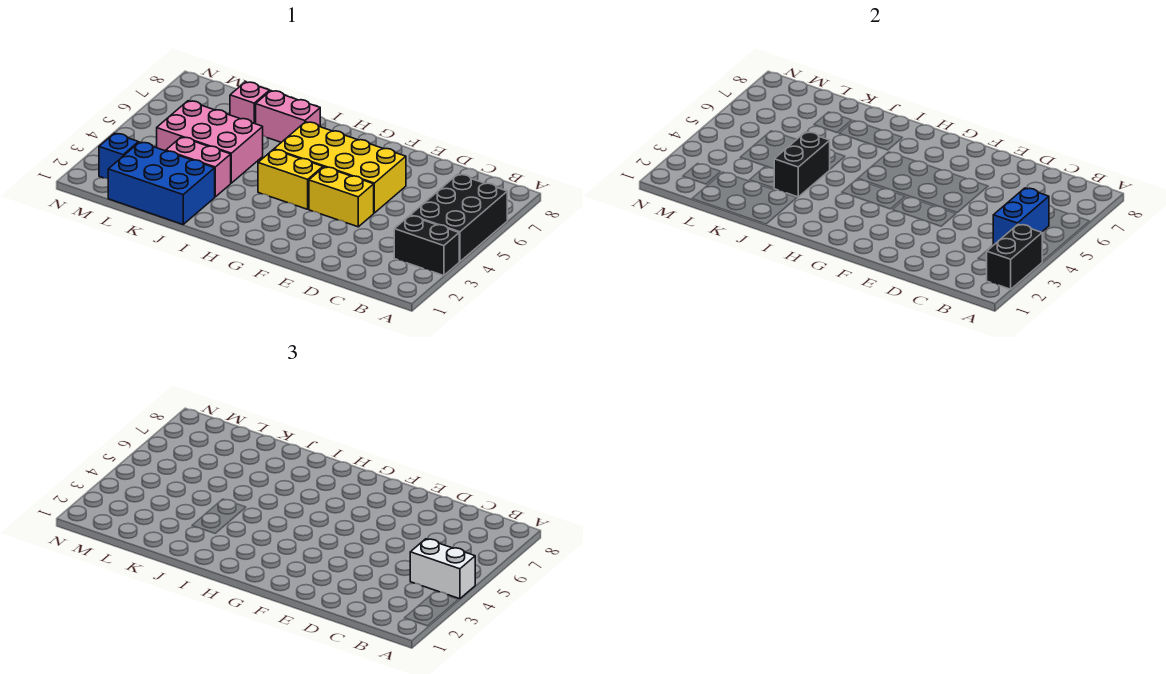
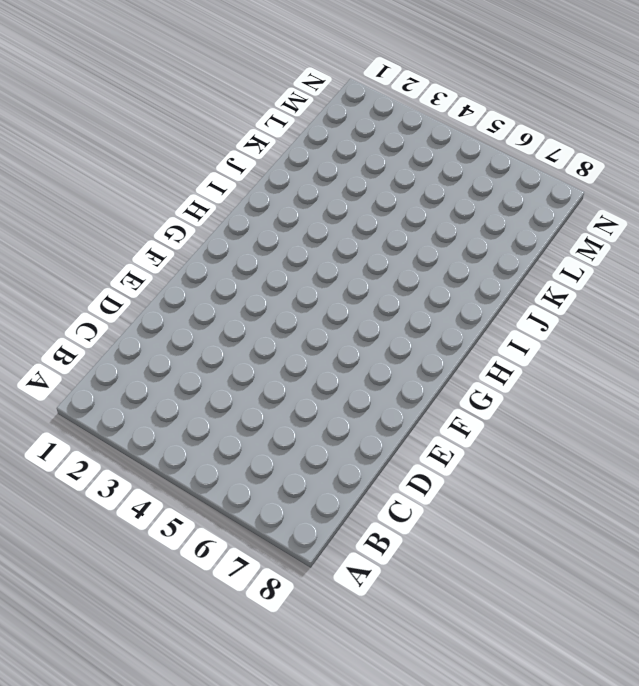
none -> black 1x2 brick [394,216,459,276]
none -> black 2x3 brick [410,174,507,262]
none -> yellow 1x2 brick [309,167,374,227]

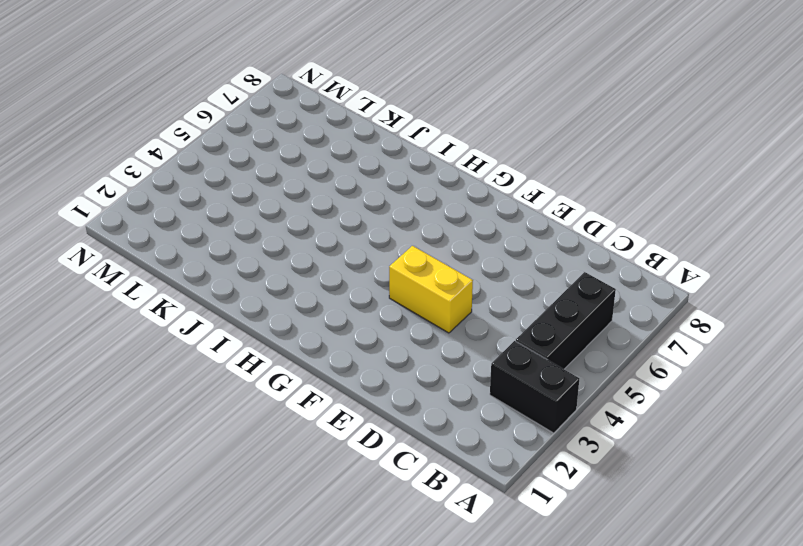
black 1x3 brick [516,272,616,369] -> black 2x3 brick [410,174,507,262]
none -> yellow 2x4 brick [274,122,406,213]
none -> yellow 1x2 brick [258,150,323,209]
none -> pink 1x2 brick [256,91,320,142]

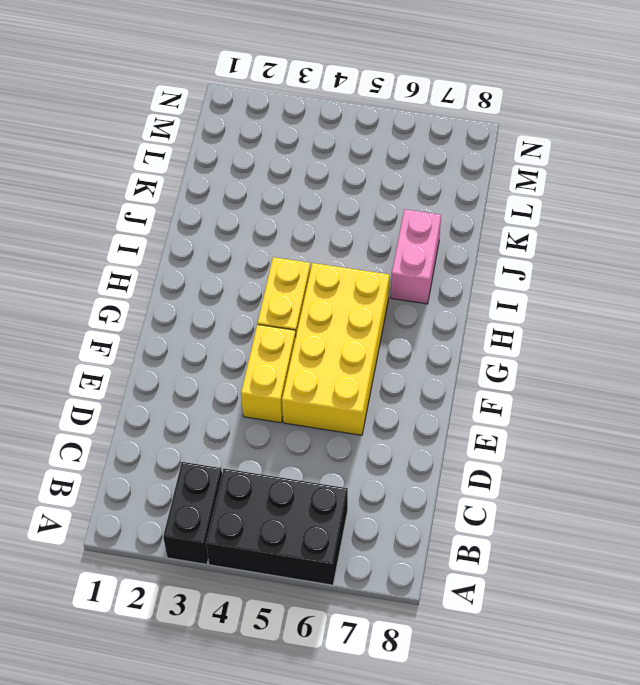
none -> blue 2x3 brick [108,142,215,224]
none -> pink 1x2 brick [166,137,231,197]
none -> pink 2x3 brick [157,101,263,183]

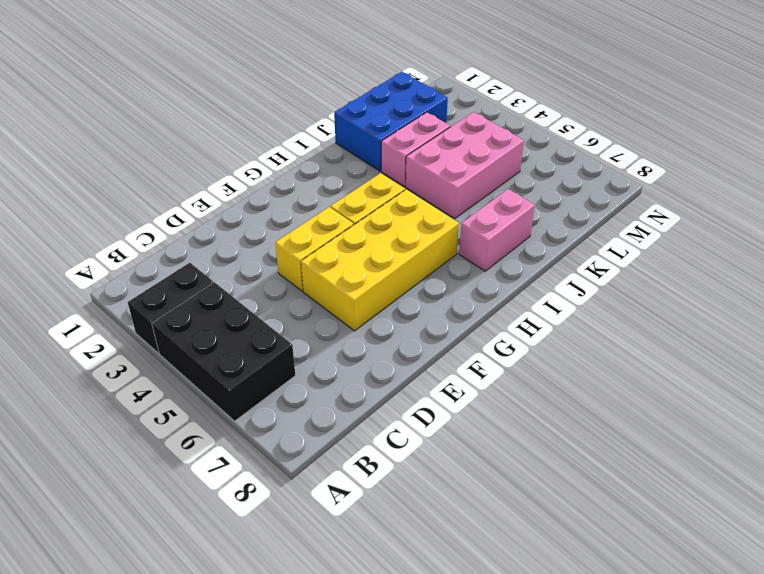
none -> pink 1x1 brick [230,82,270,124]
none -> blue 1x1 brick [99,133,138,179]
none -> black 1x2 brick [987,224,1042,289]

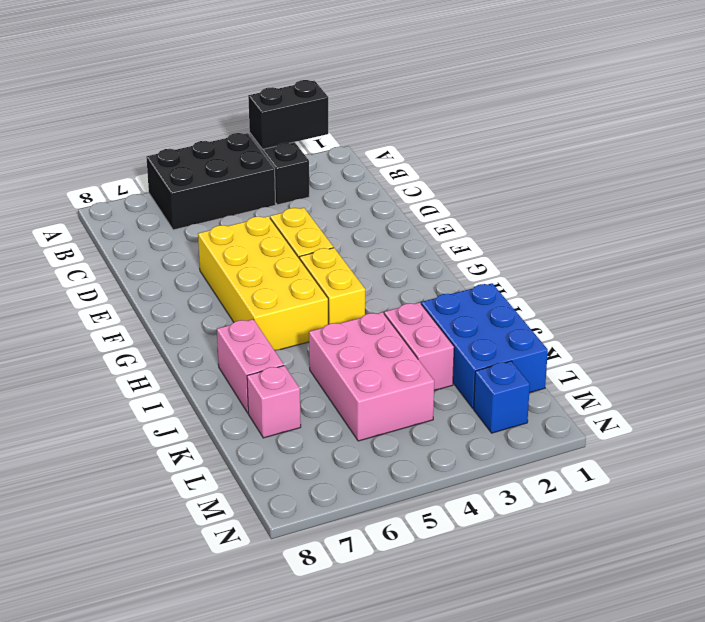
none -> blue 1x2 brick [993,188,1049,245]
none -> black 1x2 brick [774,132,830,197]
none -> white 1x2 brick [410,539,475,599]

